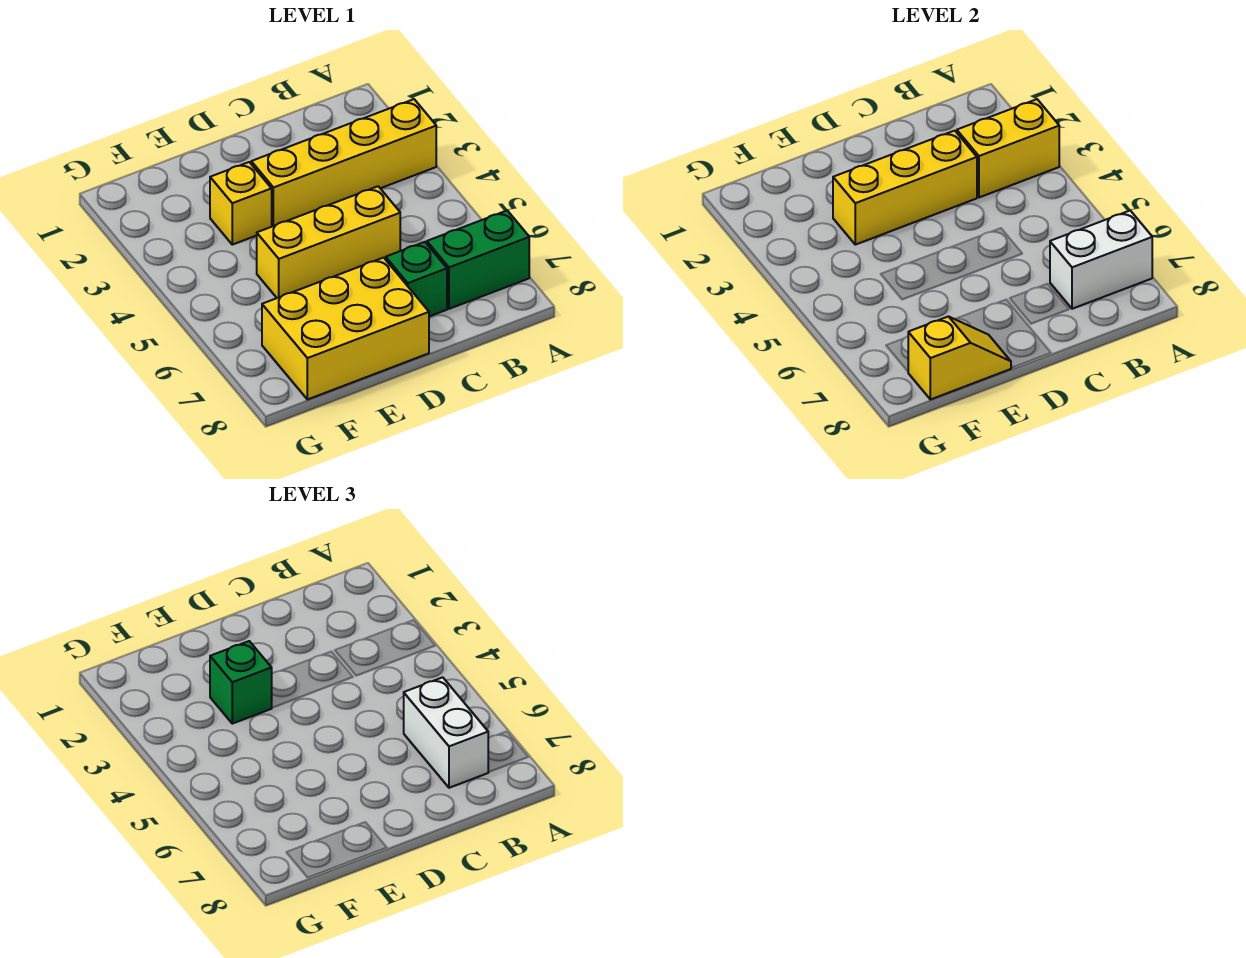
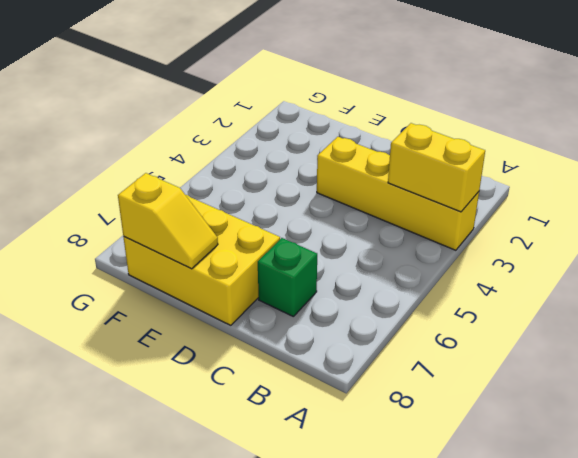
none -> green 1x2 brick [427,211,529,309]
none -> yellow 1x3 brick [257,186,400,298]
none -> yellow 1x1 brick [210,162,272,245]

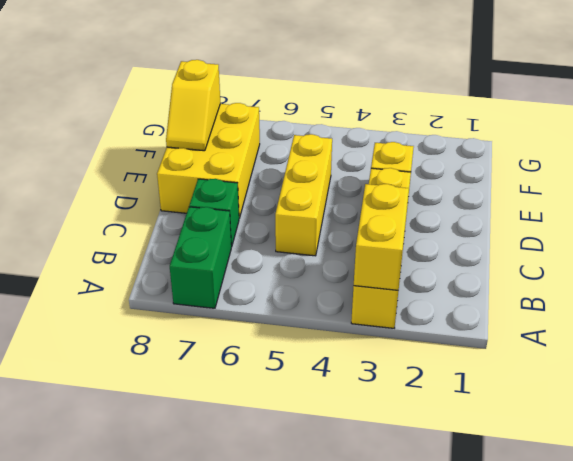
none -> white 1x2 brick [1050,211,1152,309]
none -> yellow 1x3 brick [833,131,977,245]
none -> white 1x2 brick [404,677,488,788]

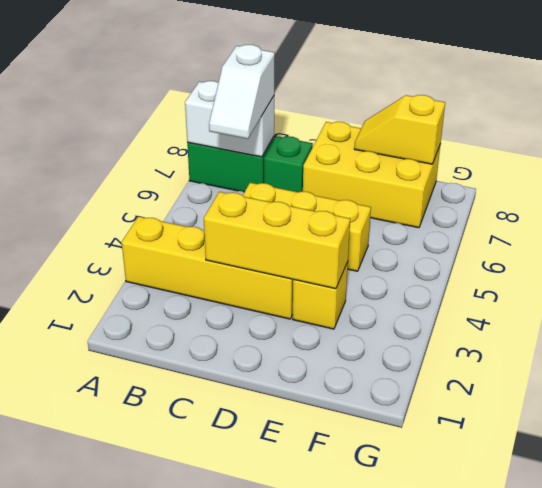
white 1x2 slope [209,45,275,139] -> white 1x2 brick [404,677,488,788]
none -> yellow 1x2 brick [957,99,1059,197]
none -> green 1x1 brick [210,641,272,724]

